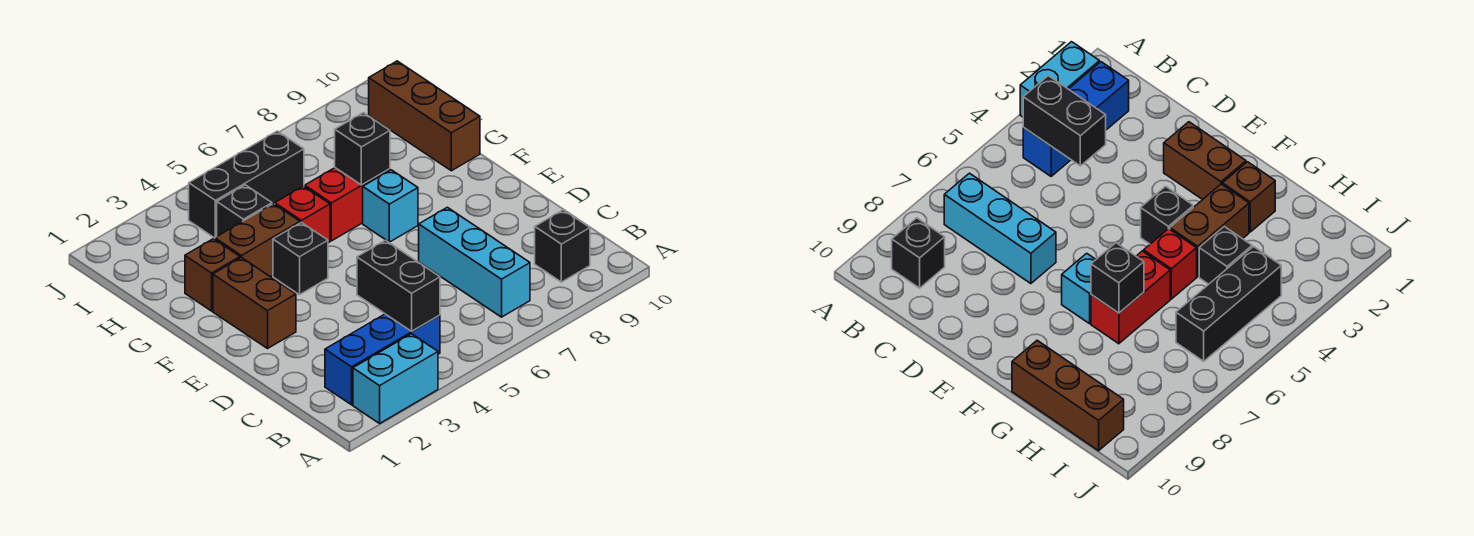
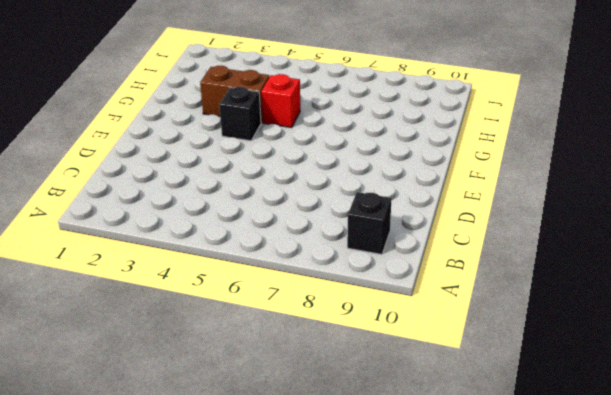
none -> cyan 1x2 brick [353,334,438,423]
none -> blue 1x3 brick [325,314,440,405]
none -> cyan 1x3 brick [419,207,530,317]

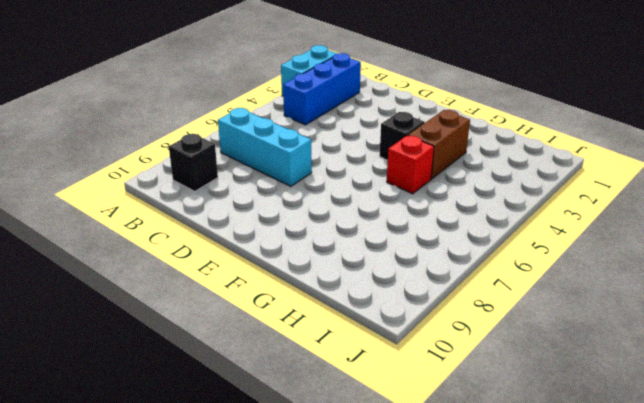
none -> brown 1x2 brick [213,257,296,348]
none -> cyan 1x1 brick [363,170,418,242]
none -> brown 1x1 brick [185,239,240,311]

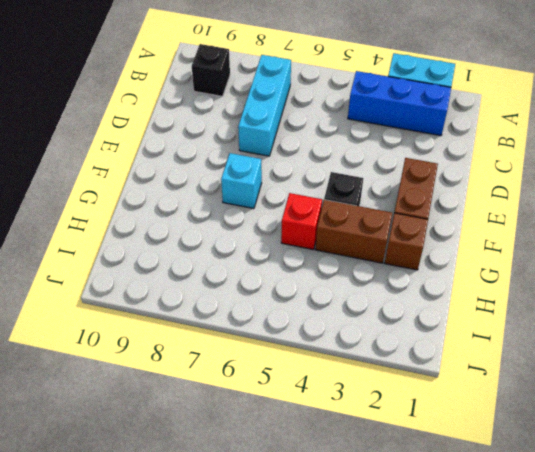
none -> red 1x2 brick [305,168,390,241]
none -> brown 1x3 brick [369,61,480,171]
none -> black 1x1 brick [217,185,272,236]

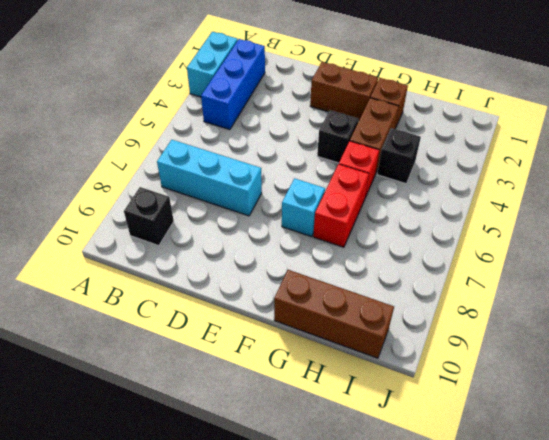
none -> black 1x3 brick [189,131,304,238]
none -> black 1x2 brick [357,240,440,331]
none -> black 1x1 brick [335,113,390,185]

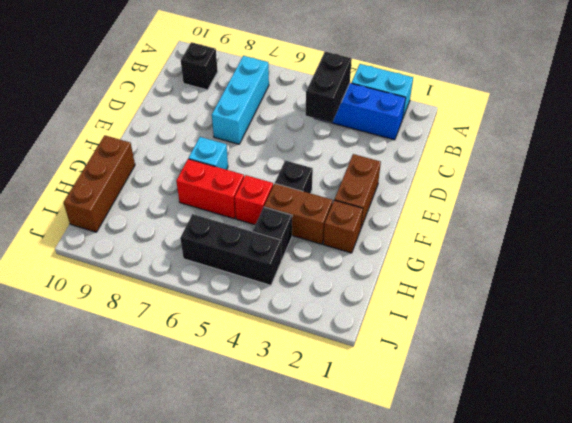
none -> black 1x1 brick [335,113,390,185]

